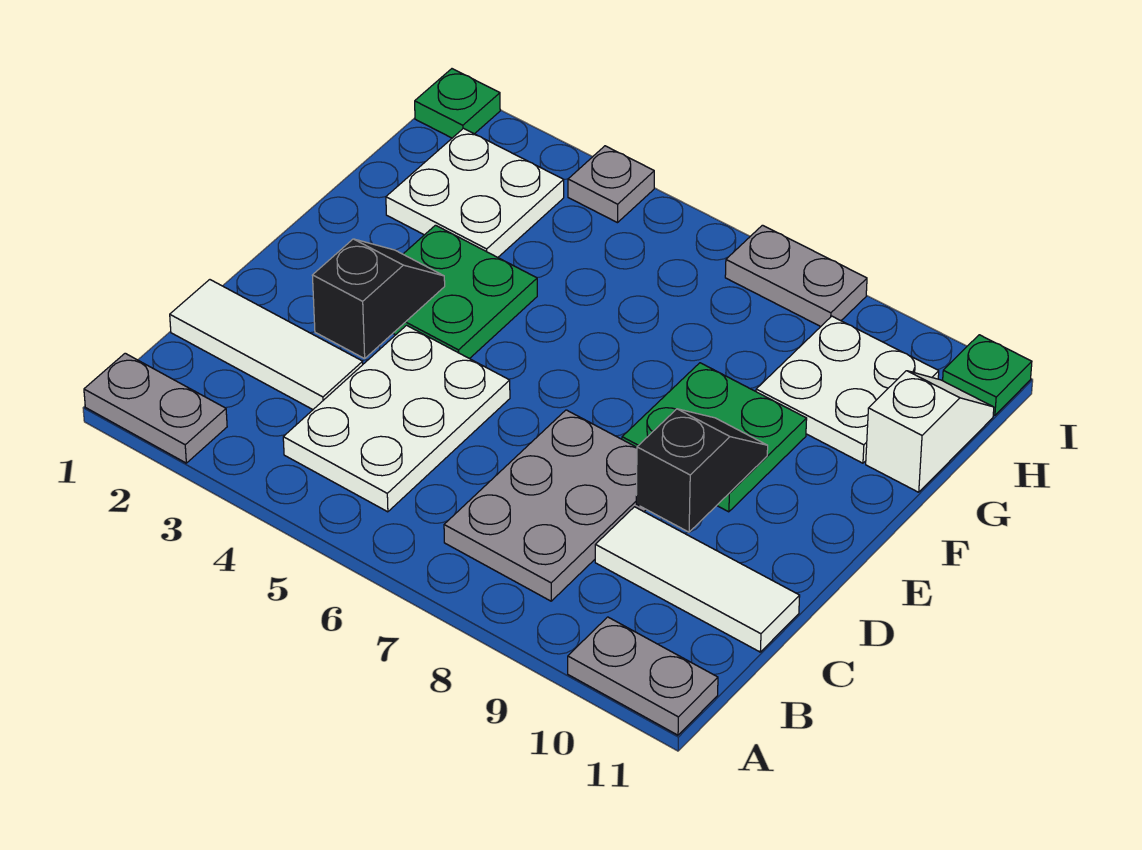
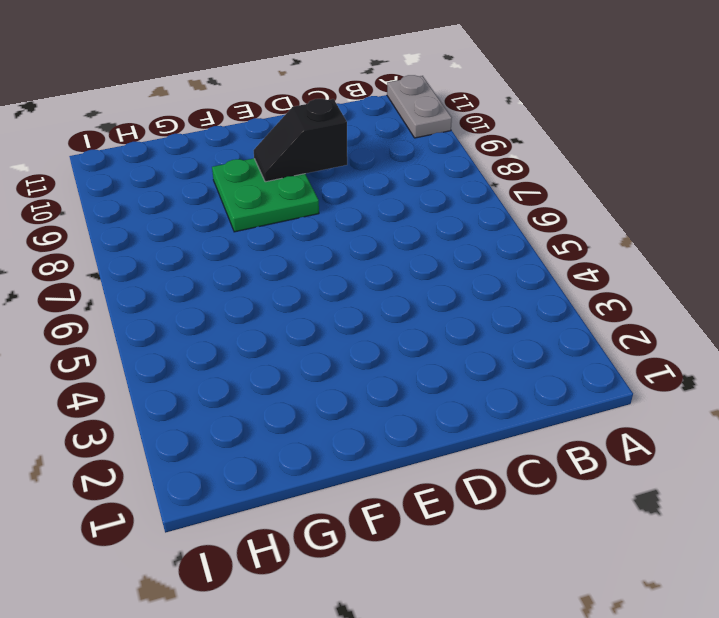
none -> grey 1x2 plate [84,353,227,463]
none -> white 2x3 plate [283,325,510,512]
none -> grey 2x3 plate [444,410,646,601]

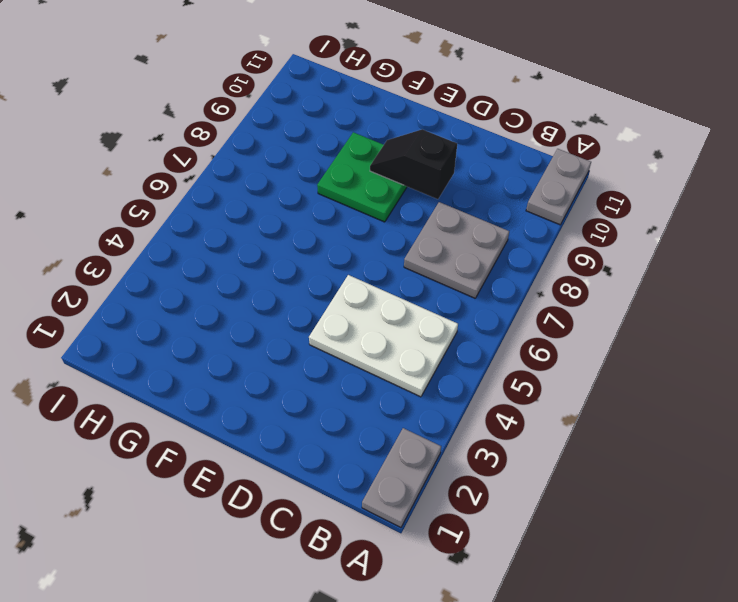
grey 2x2 plate [404,202,509,298] -> grey 2x3 plate [444,410,646,601]
none -> white 1x3 tile [170,280,363,409]
none -> white 1x3 tile [595,507,800,652]
none -> green 2x2 plate [393,225,537,359]

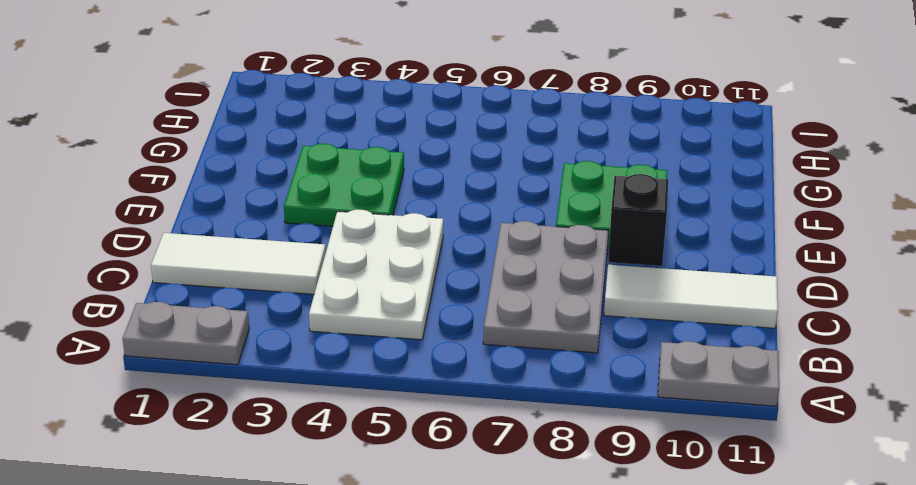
none -> white 2x2 plate [386,129,564,257]
none -> white 2x2 plate [756,316,939,463]
none -> white 1x2 slope [866,371,994,492]

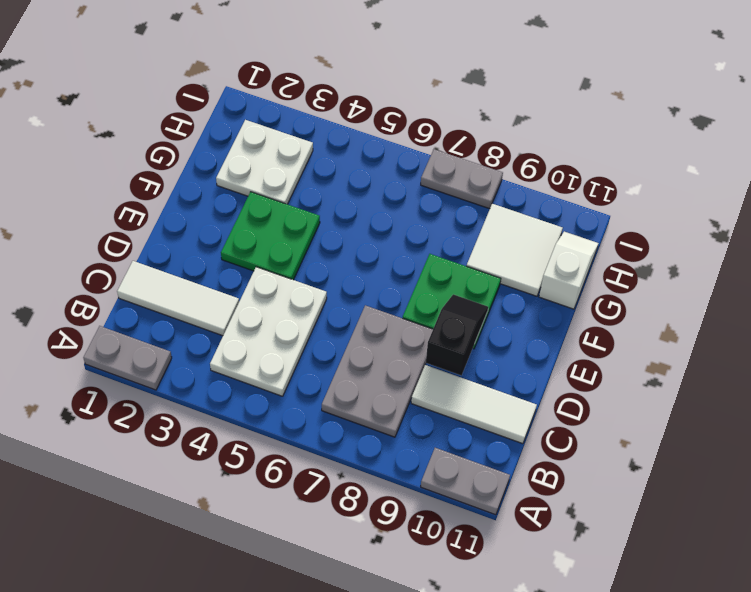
white 2x2 tile [467,204,563,296] -> white 2x2 plate [756,316,939,463]
none -> green 1x1 plate [415,69,500,138]
none -> grey 1x1 plate [568,146,654,223]
none -> green 1x1 plate [943,335,1032,415]

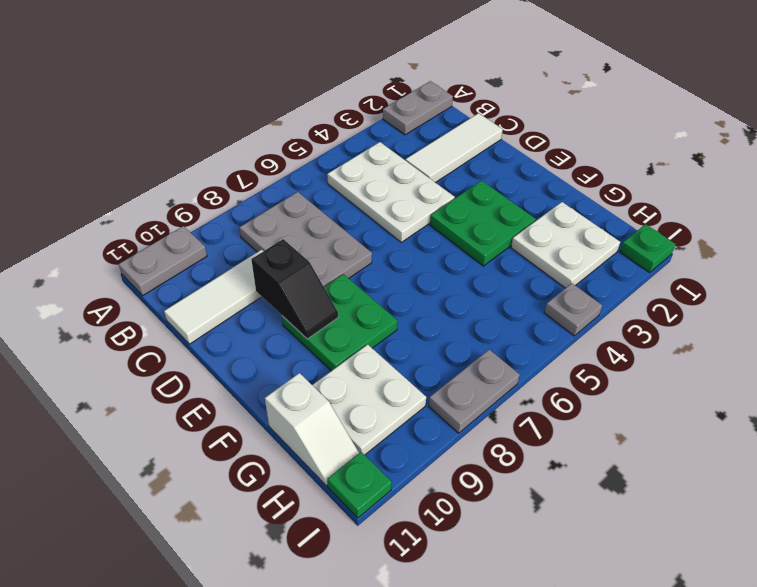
none -> black 1x2 slope [312,239,445,359]

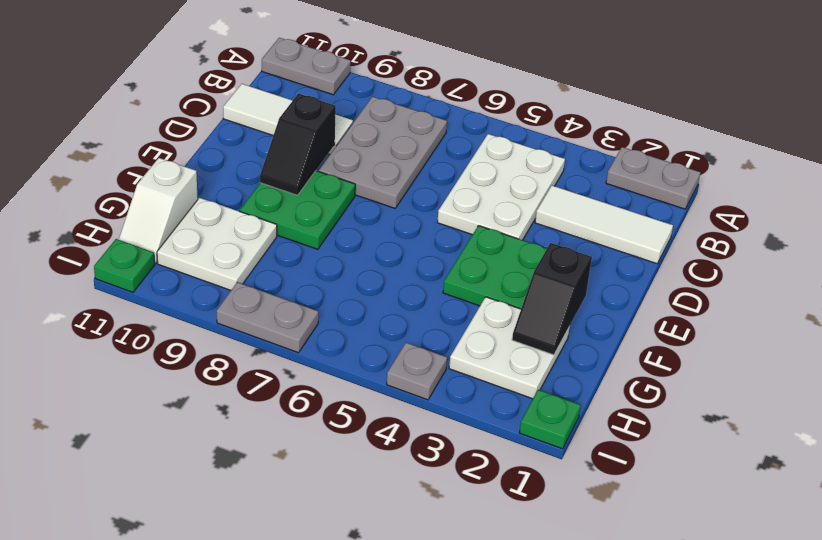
black 1x2 slope [512,243,592,355] -> black 1x2 slope moved to [312,239,445,359]

